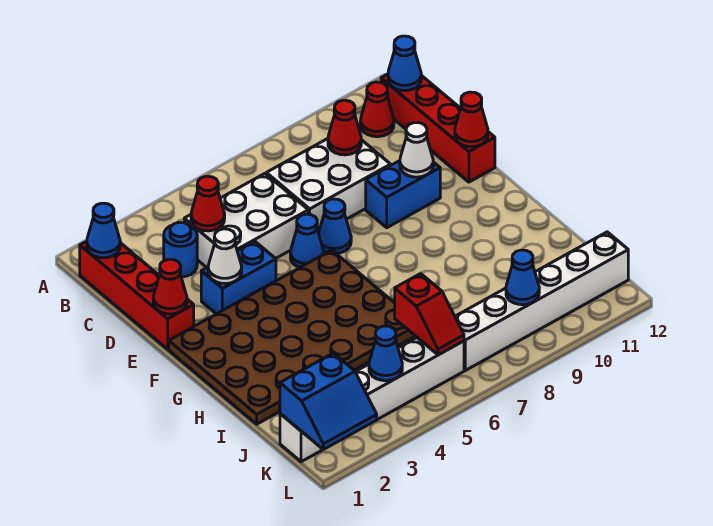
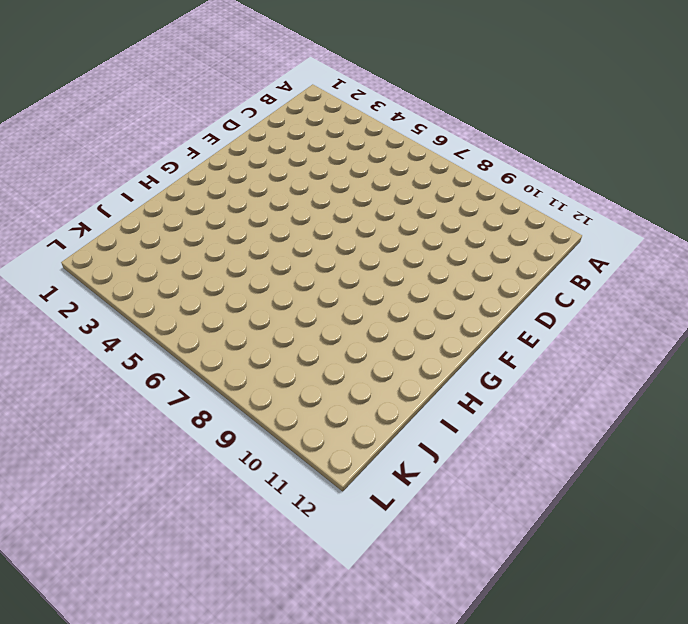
none -> red 1x4 brick [80,241,194,349]
none -> red 1x1 cone [360,82,394,137]
none -> red 1x4 brick [381,74,495,182]

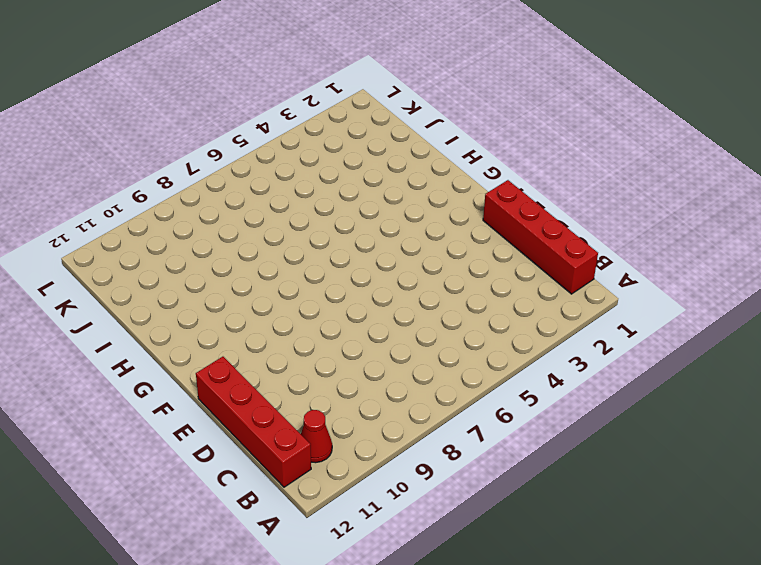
none -> blue 1x1 round brick [164,222,197,277]
none -> white 2x3 brick [184,174,308,267]
none -> white 2x3 brick [266,139,391,233]

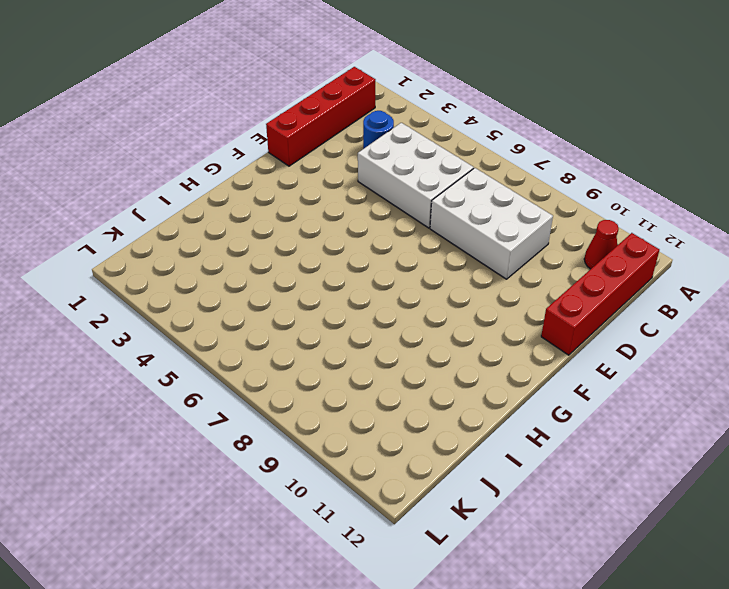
none -> blue 1x2 brick [201,241,276,314]
none -> blue 1x1 cone [290,214,324,268]
none -> blue 1x1 cone [319,199,351,254]

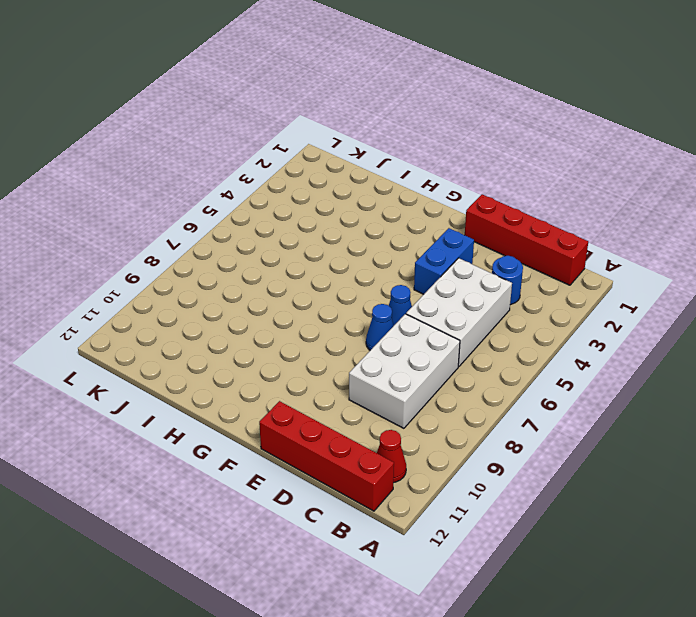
none -> blue 1x2 brick [366,161,440,228]
none -> brown 4x6 plate [169,250,415,424]
none -> white 1x6 brick [280,338,464,462]

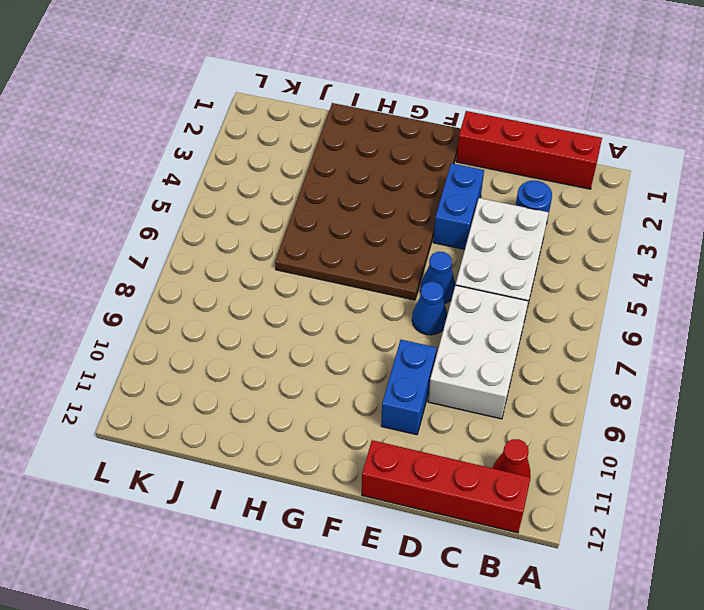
none -> white 1x6 brick [280,338,464,462]
none -> white 1x6 brick [455,232,628,370]
none -> blue 1x1 cone [87,203,120,258]

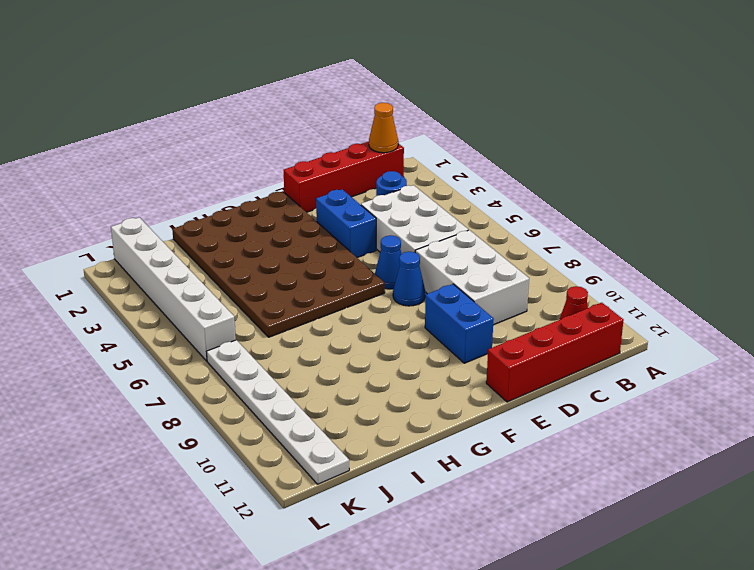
orange 1x1 cone [369,103,398,153] -> blue 1x1 cone [87,203,120,258]
white 1x6 plate [207,340,349,484] -> white 1x6 brick [455,232,628,370]
none -> blue 1x1 cone [388,36,421,91]
none -> red 1x1 cone [191,176,225,231]
none -> red 1x1 cone [328,100,361,155]

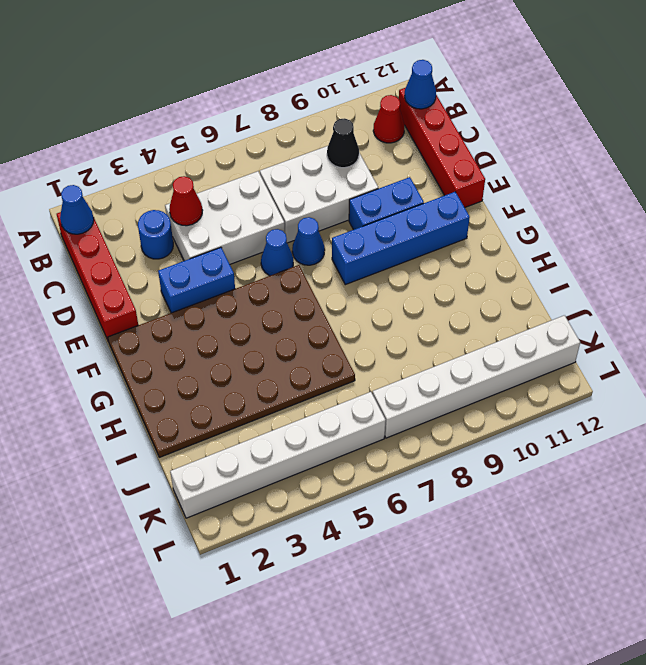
black 1x1 cone [327,118,359,168] -> red 1x1 cone [328,100,361,155]
blue 1x4 brick [332,192,470,285] -> none
none -> red 1x1 cone [153,259,187,314]
none -> white 1x1 cone [208,229,242,284]
none -> white 1x1 cone [400,123,433,177]

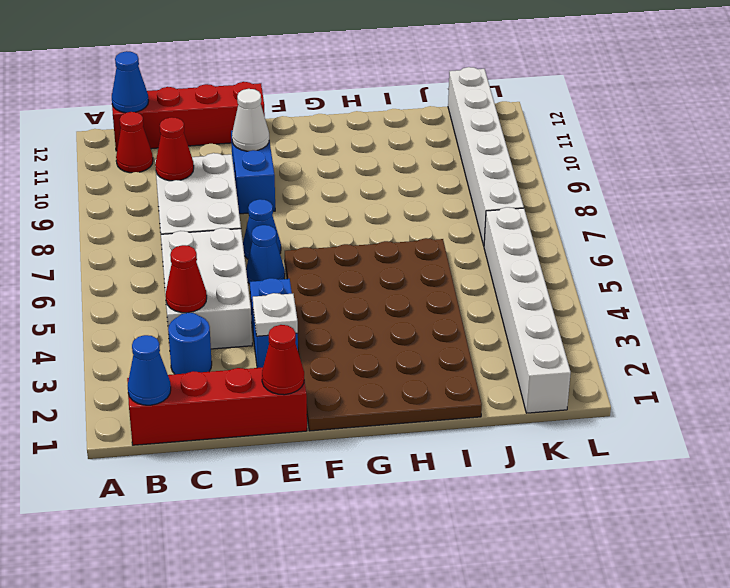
white 1x1 plate [253,293,298,336] -> white 1x1 cone [208,229,242,284]
none -> red 1x1 cone [455,92,488,147]
none -> red 1x2 slope [395,274,464,355]
none -> blue 2x2 slope [280,353,377,449]

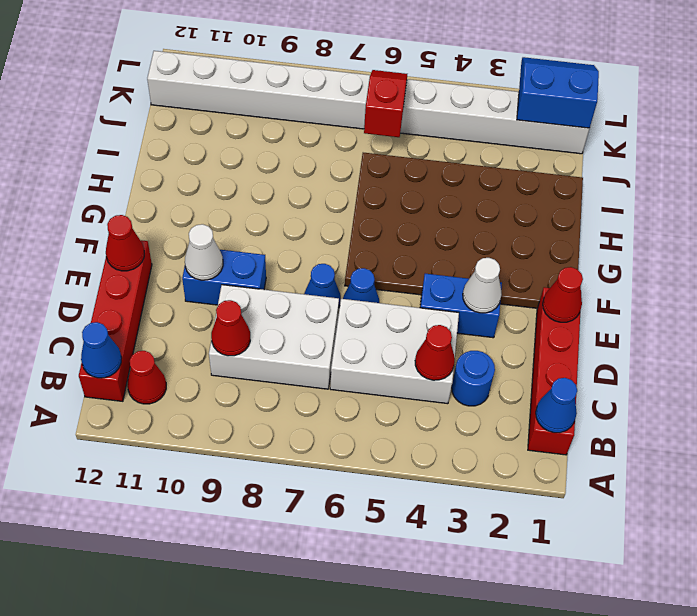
none -> blue 1x1 cone [369,326,402,381]
none -> blue 1x1 cone [506,250,539,305]

